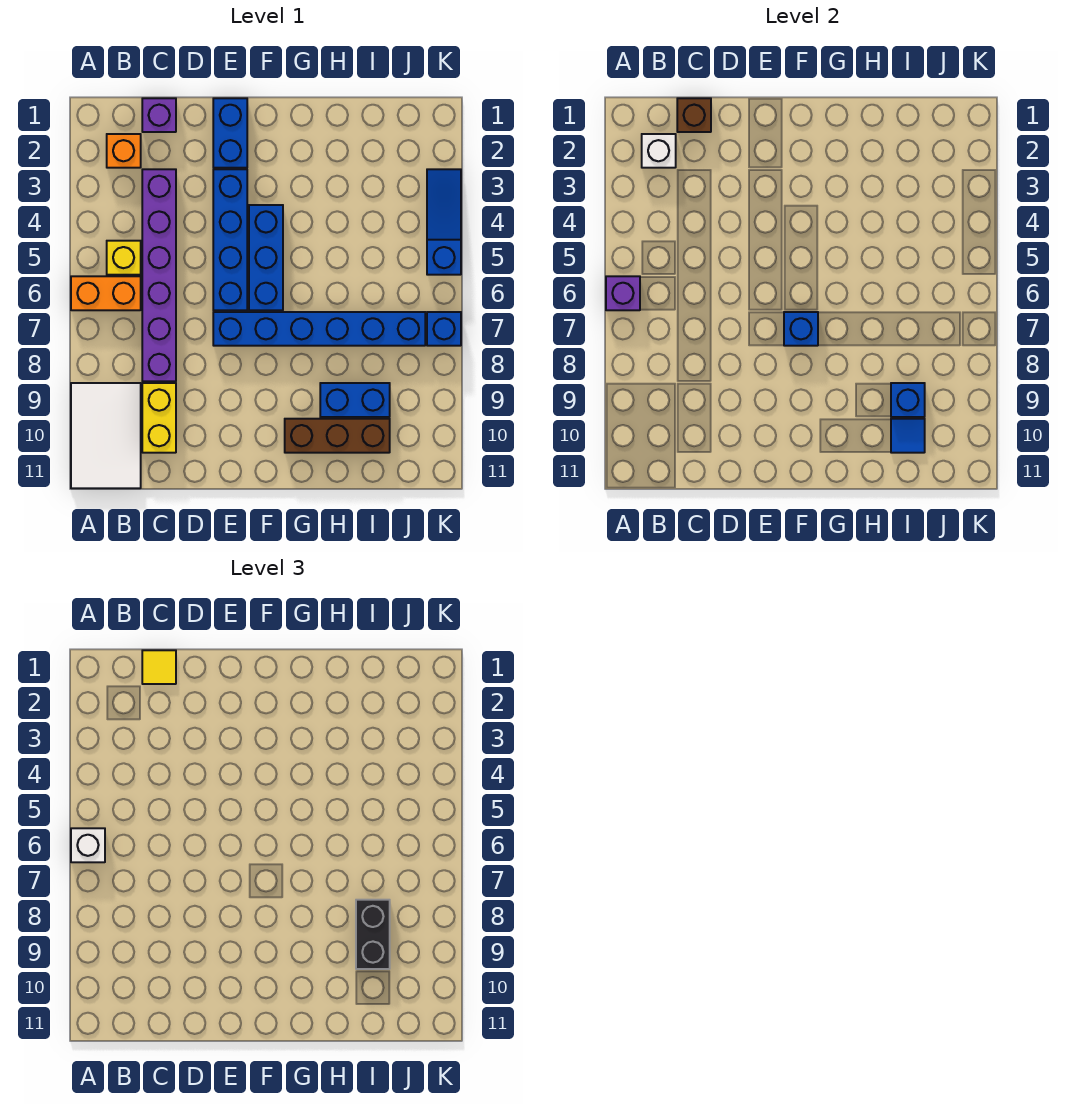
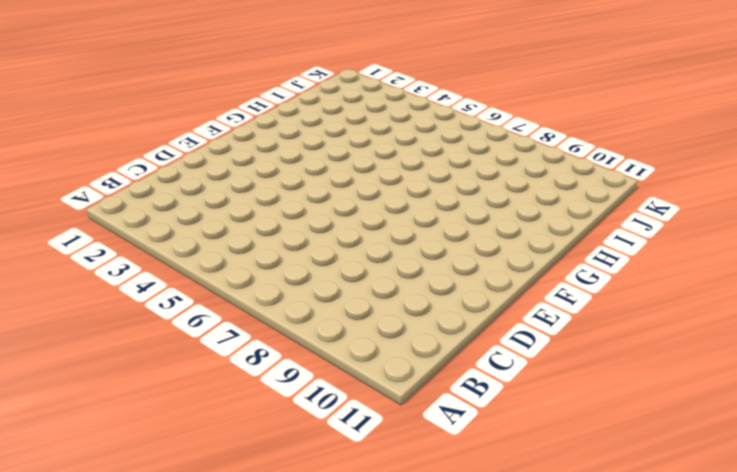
none -> orange 1x2 brick [71,276,141,310]
none -> white 2x3 tile [71,383,141,488]
none -> orange 1x1 brick [107,134,141,168]

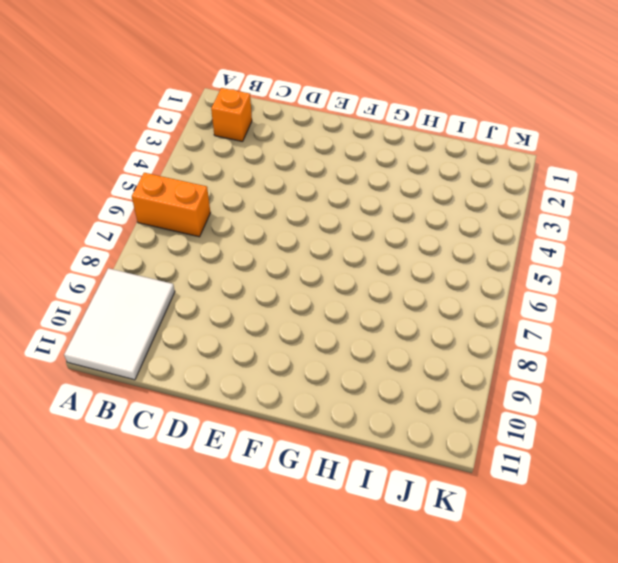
none -> yellow 1x1 brick [107,241,141,275]
none -> purple 1x1 brick [142,98,176,132]
none -> purple 1x6 brick [142,169,176,381]

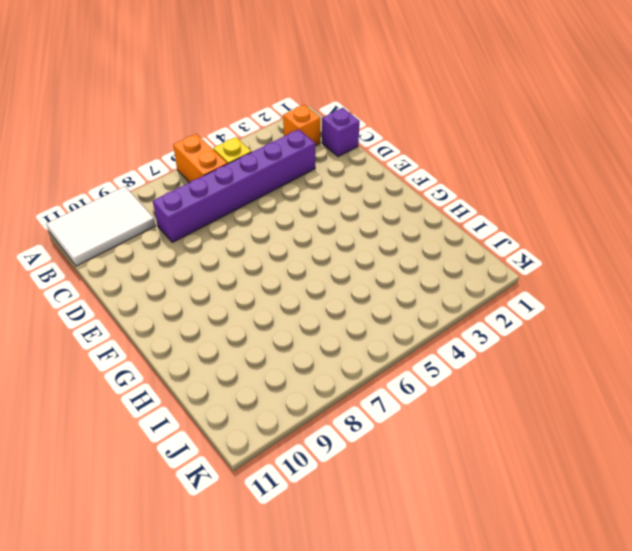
none -> yellow 1x2 brick [142,383,176,453]
none -> blue 1x2 brick [213,98,247,168]
none -> blue 1x4 brick [213,169,247,310]

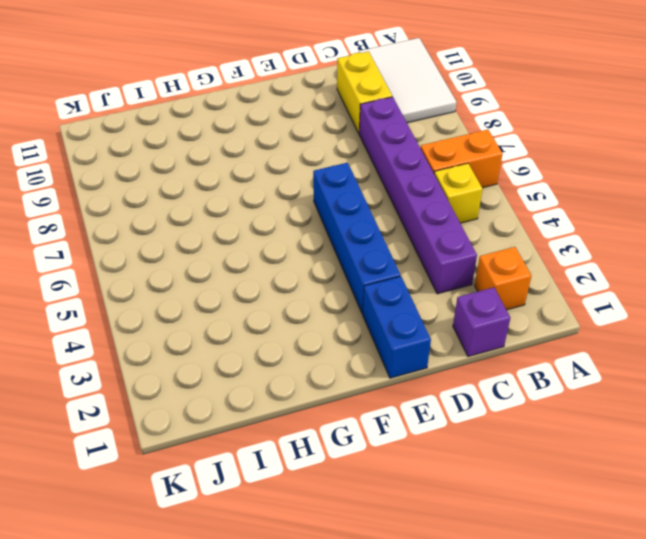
none -> blue 1x6 brick [213,312,425,346]
none -> blue 1x3 brick [249,205,283,310]
none -> brown 1x3 brick [285,419,390,453]

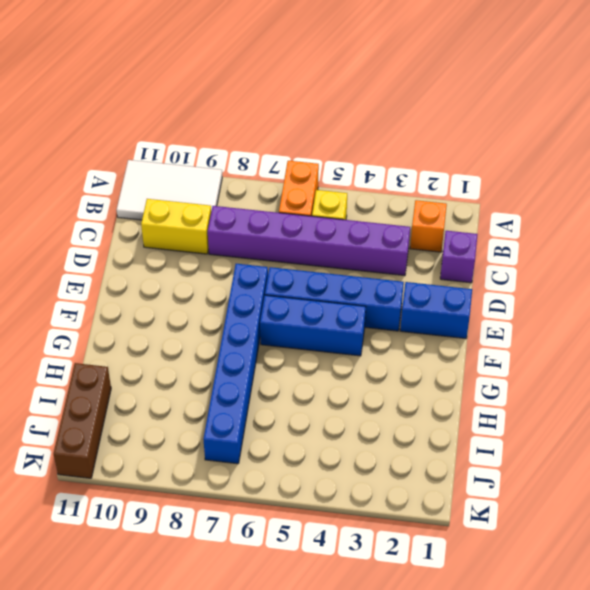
brown 1x3 brick [54,363,111,478] -> brown 1x3 brick moved to [285,419,390,453]
none -> blue 1x2 brick [320,383,390,417]
none -> blue 1x3 slope [427,169,461,275]
none -> blue 1x1 brick [427,312,461,346]

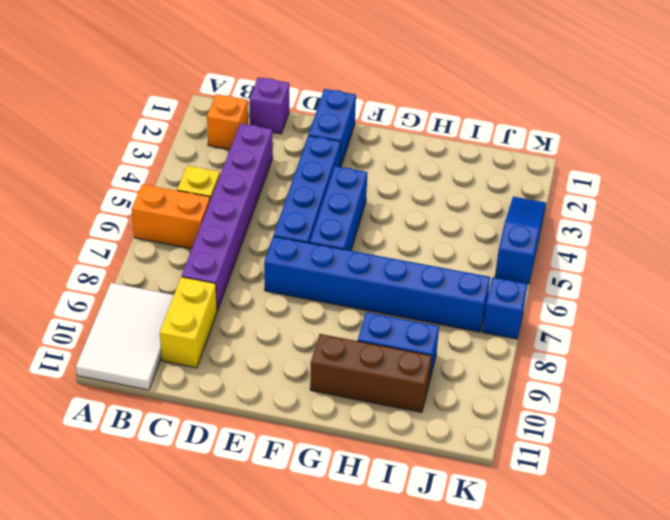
none -> purple 1x1 brick [606,276,640,310]
none -> white 1x1 brick [642,134,676,168]
none -> brown 1x1 brick [677,98,711,132]

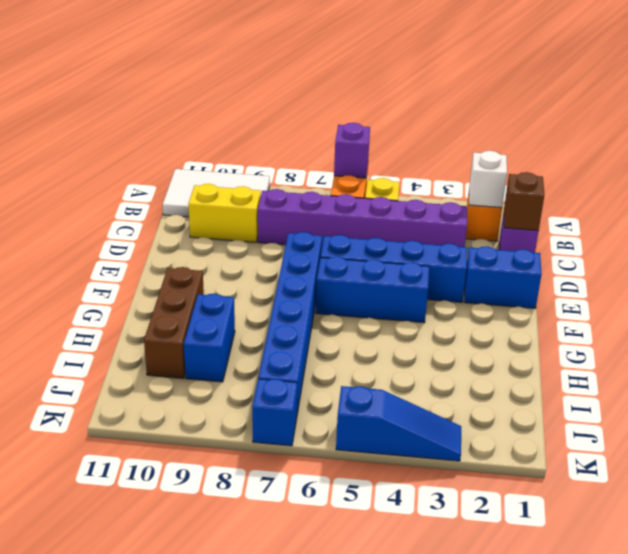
none -> blue 1x1 brick [784,312,818,346]
none -> blue 1x1 brick [891,383,925,417]
none -> blue 1x1 tile [891,419,925,453]

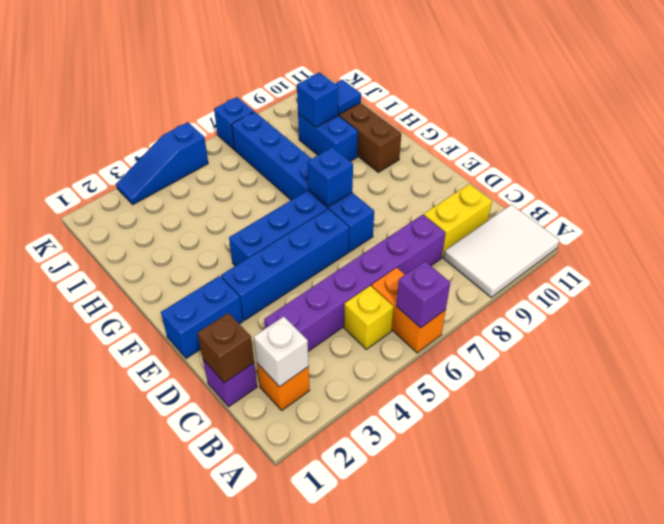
none -> white 1x1 brick [71,828,105,862]
none -> yellow 1x1 tile [142,650,176,684]
none -> black 1x2 brick [356,900,390,969]

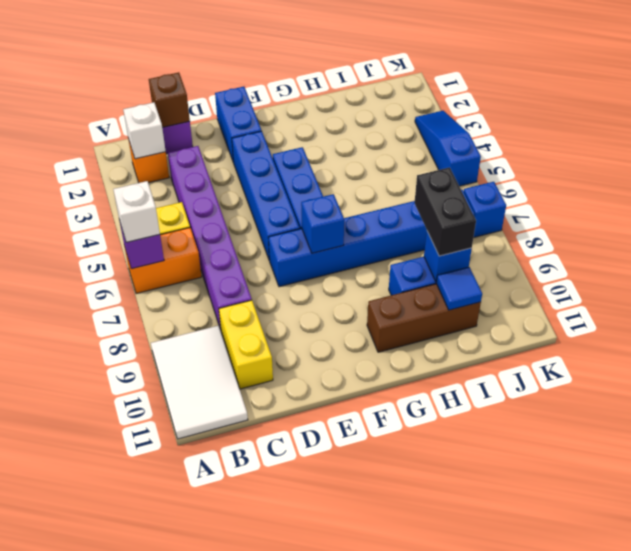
none -> yellow 1x1 tile [142,650,176,684]

